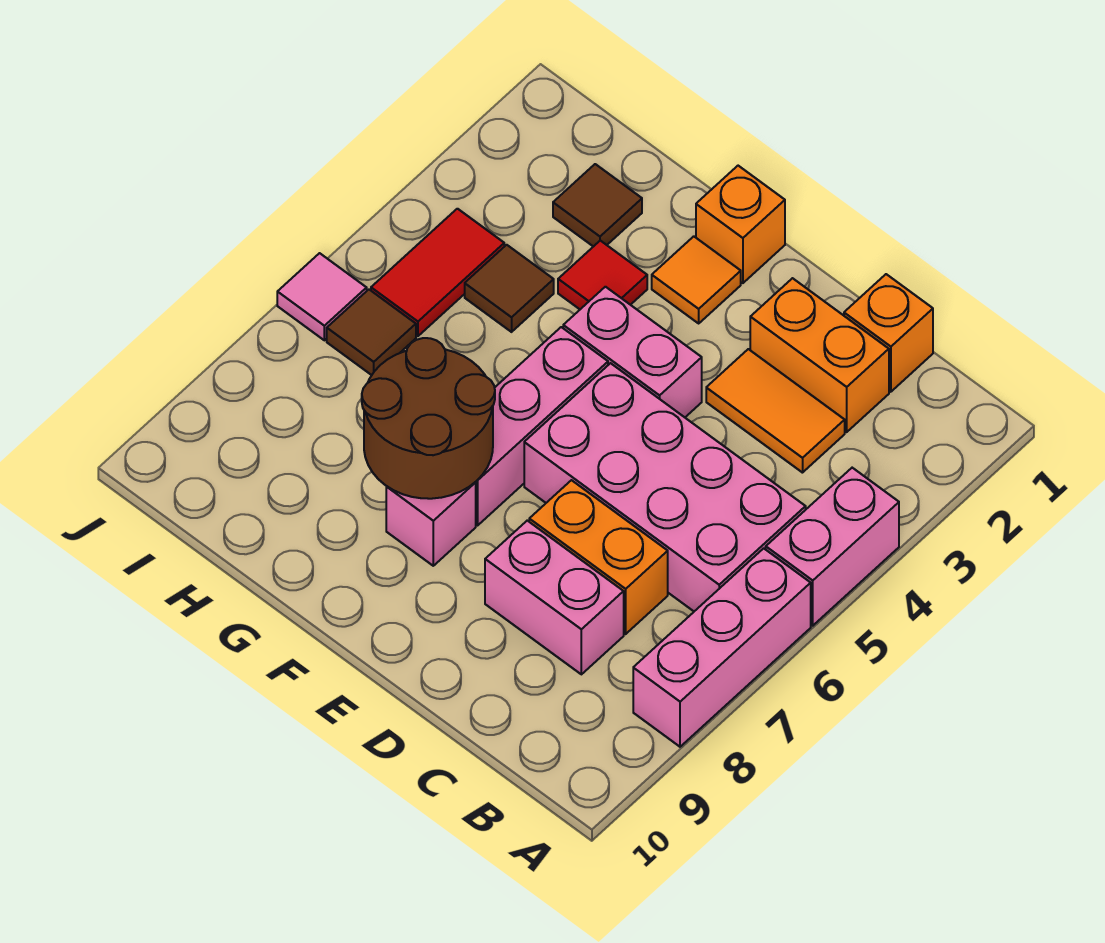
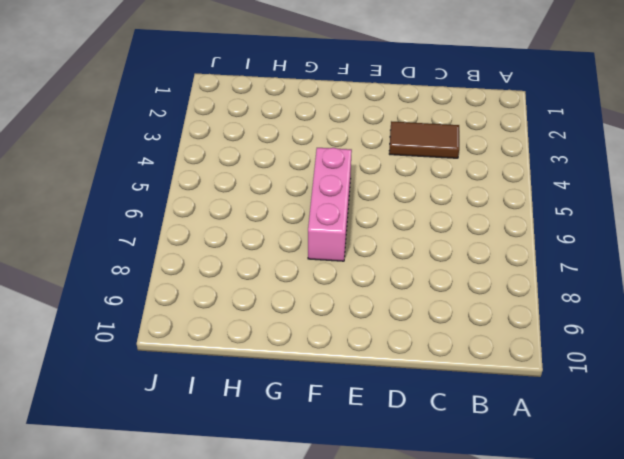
brown 1x2 tile [389,121,459,158] -> orange 1x2 tile [706,349,845,473]
none -> pink 1x2 brick [766,468,899,626]
none -> pink 1x3 brick [633,548,811,747]
none -> pink 2x4 brick [524,363,806,611]

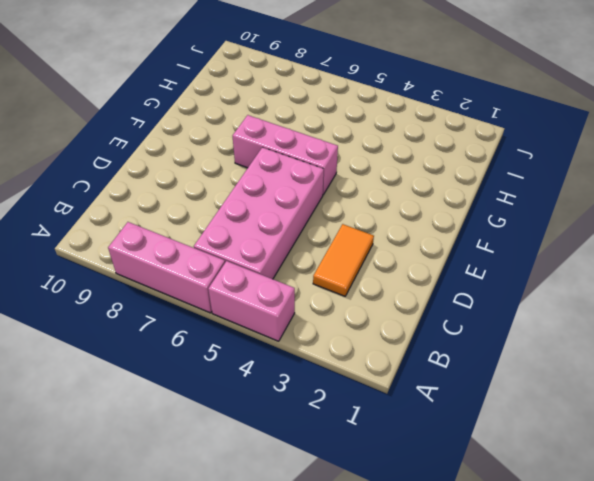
none -> orange 1x1 brick [844,274,933,392]
none -> orange 1x2 brick [750,278,889,432]
none -> orange 1x2 brick [529,480,668,634]

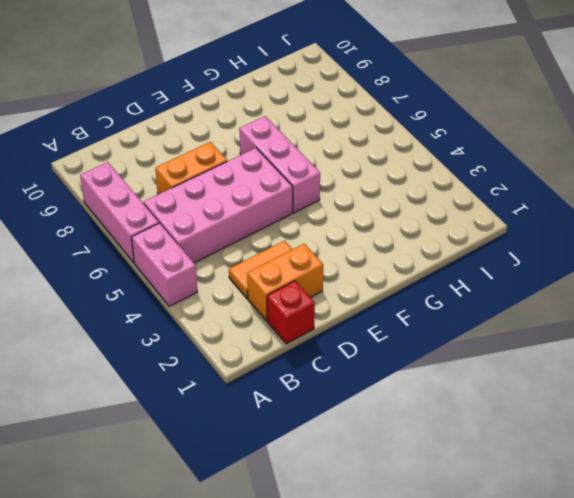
red 1x1 brick [267,281,315,344] -> orange 1x1 brick [844,274,933,392]
none -> pink 1x2 brick [485,521,624,674]
none -> pink 1x2 brick [563,287,702,417]
none -> orange 1x1 brick [696,166,785,283]

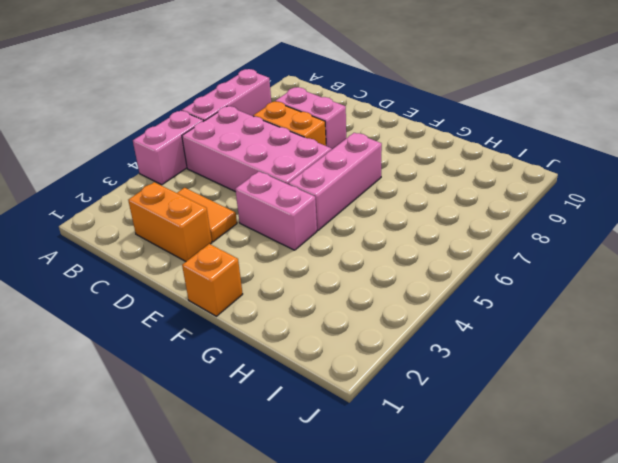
none -> orange 1x1 brick [844,274,933,392]
none -> orange 1x1 tile [652,236,741,323]
none -> pink 1x1 brick [386,483,476,566]

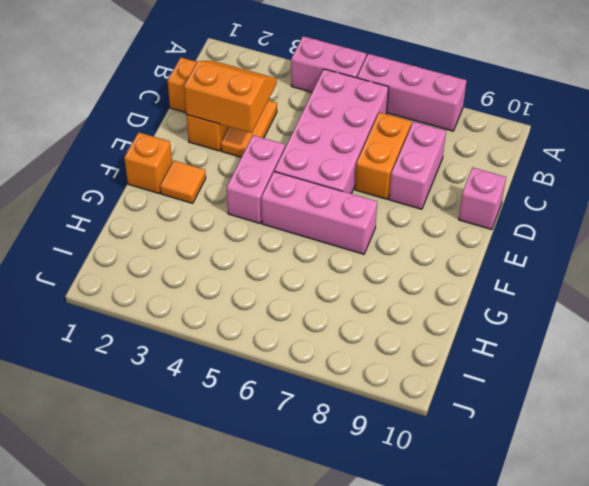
orange 2x2 slope [184,61,277,133] -> none
pink 1x1 brick [459,168,506,230] -> pink 1x1 brick moved to [386,483,476,566]
none -> red 1x1 tile [558,241,647,309]
none -> brown 1x1 tile [553,164,642,247]
none -> brown 1x1 tile [465,245,554,332]

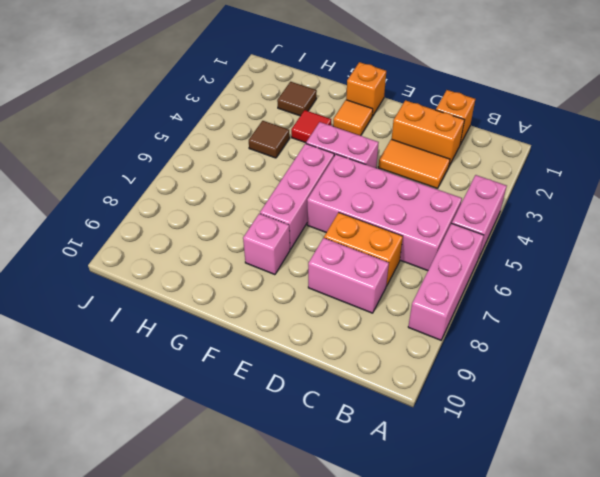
none -> red 1x2 tile [371,209,504,336]
none -> brown 1x1 tile [327,290,416,375]
none -> pink 1x1 tile [277,253,367,340]

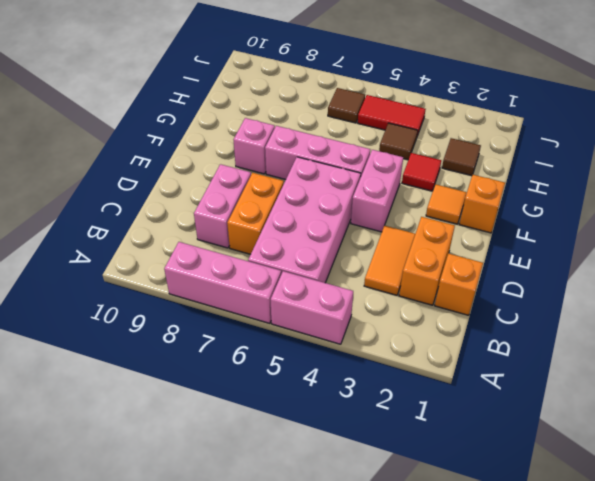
none -> pink 1x1 tile [277,253,367,340]
none -> brown 2x2 round brick [362,338,495,499]

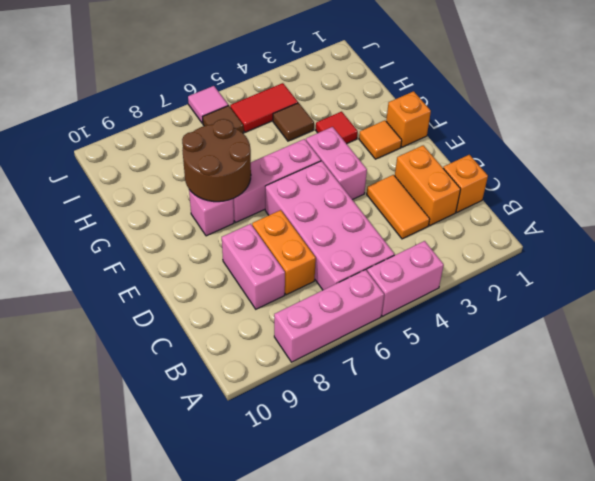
none -> brown 1x1 tile [553,164,642,247]

